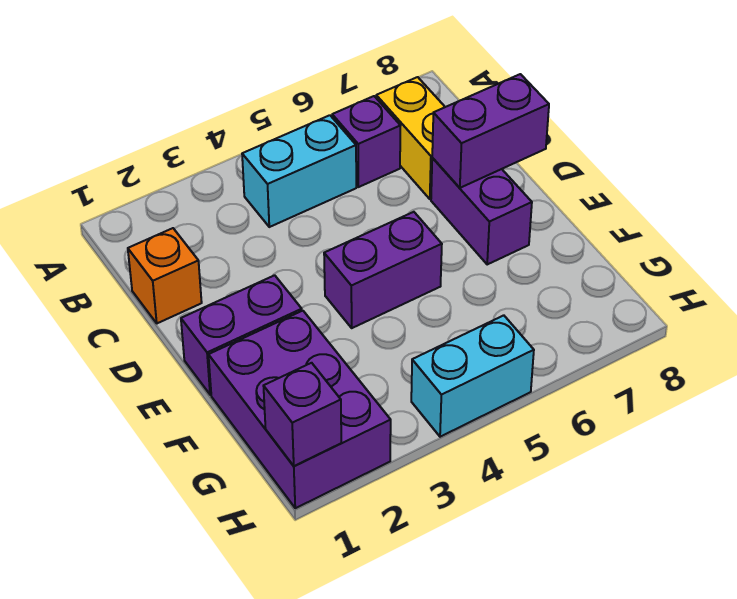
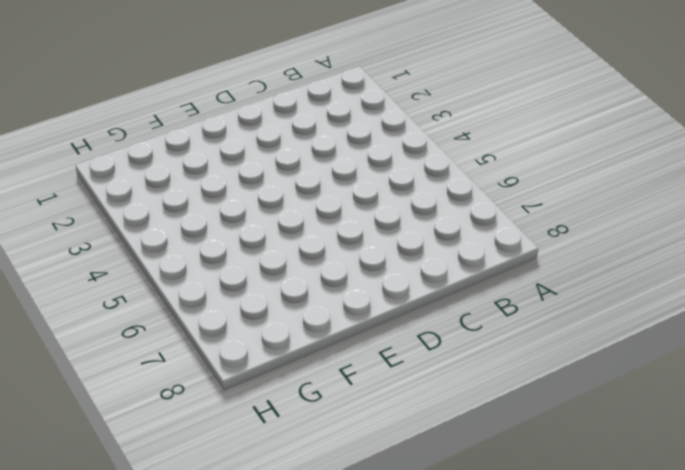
none -> cyan 1x2 brick [242,115,356,227]
none -> purple 1x1 brick [332,96,400,187]

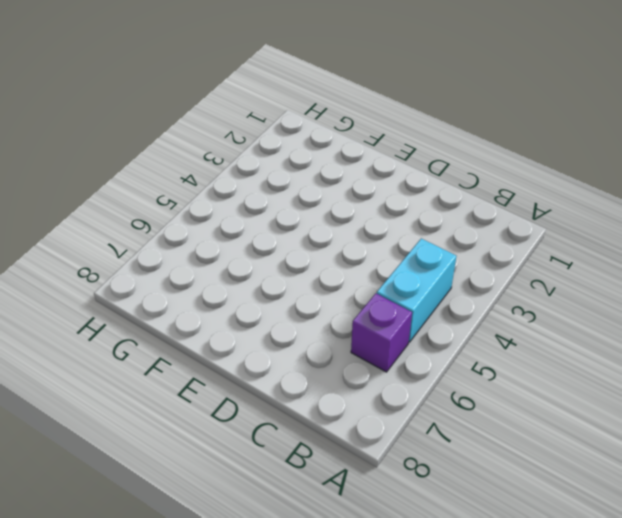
none -> yellow 1x2 brick [376,77,445,199]
none -> orange 1x1 brick [128,228,202,323]

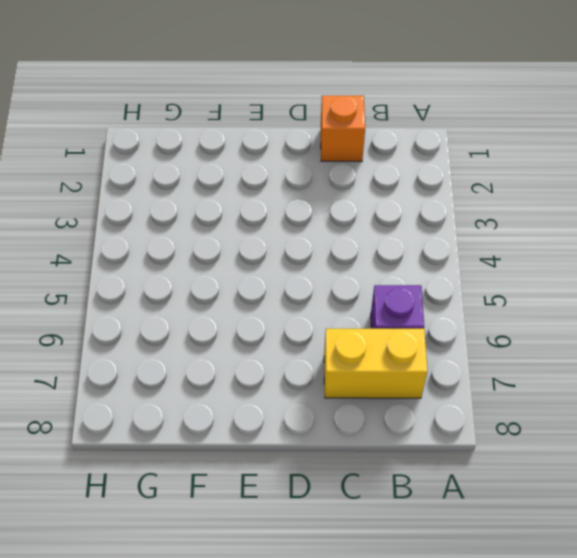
none -> cyan 1x2 brick [242,115,356,227]
none -> purple 1x2 brick [431,158,532,264]

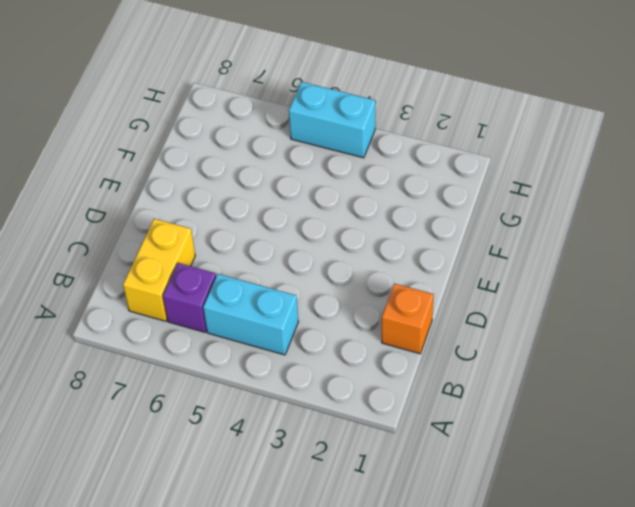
none -> purple 1x2 brick [431,158,532,264]
none -> purple 1x2 brick [181,275,302,395]

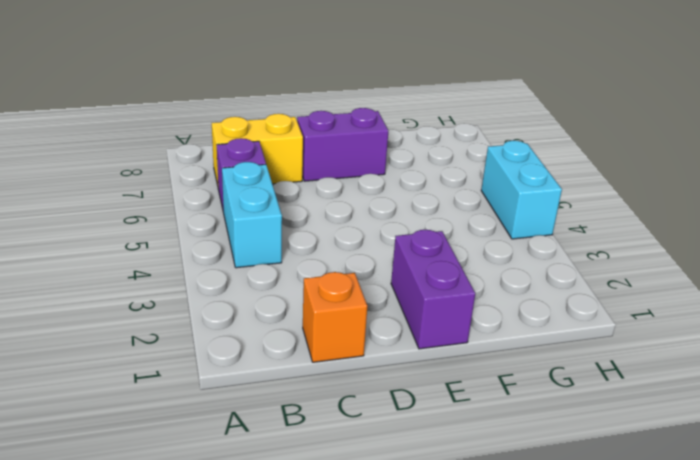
none -> purple 1x2 brick [324,212,442,328]
none -> purple 2x3 brick [209,311,391,508]

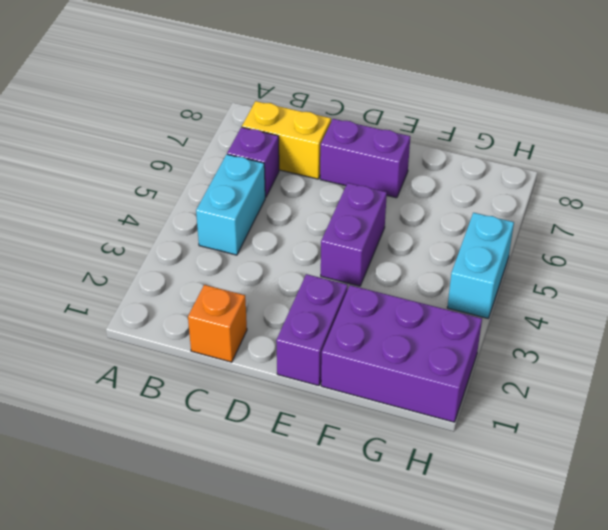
none -> purple 1x2 brick [432,74,549,188]
none -> purple 1x1 brick [264,363,341,466]

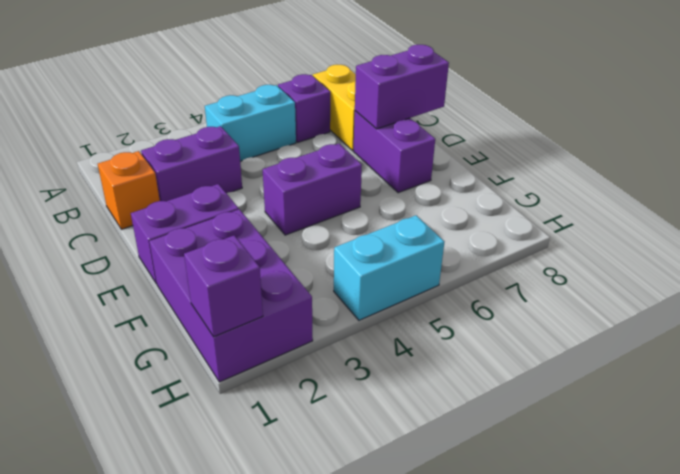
purple 1x2 brick [141,126,242,201] -> none

